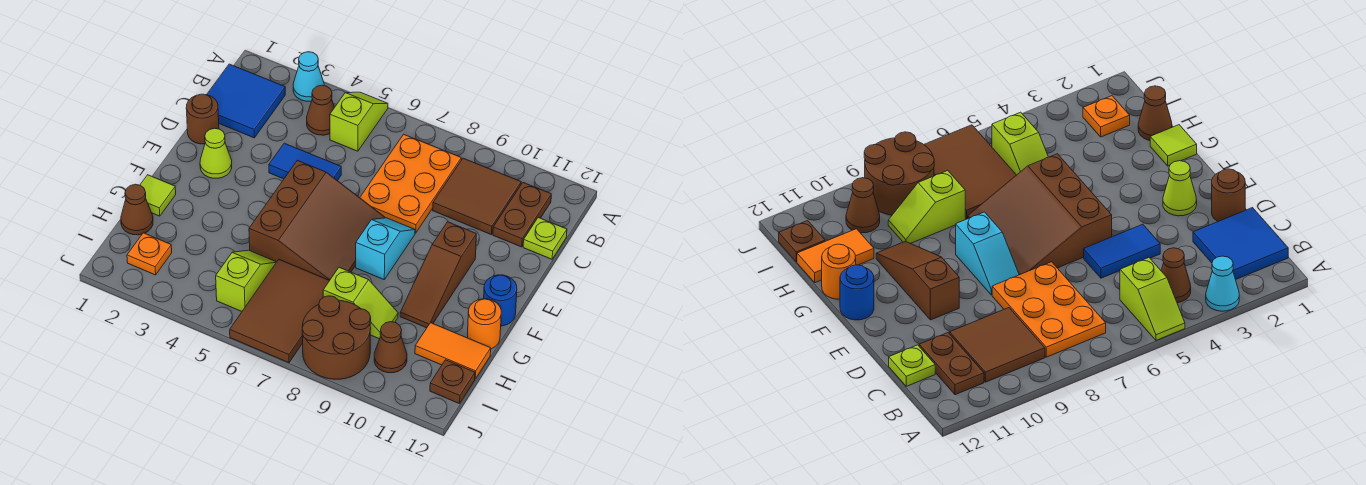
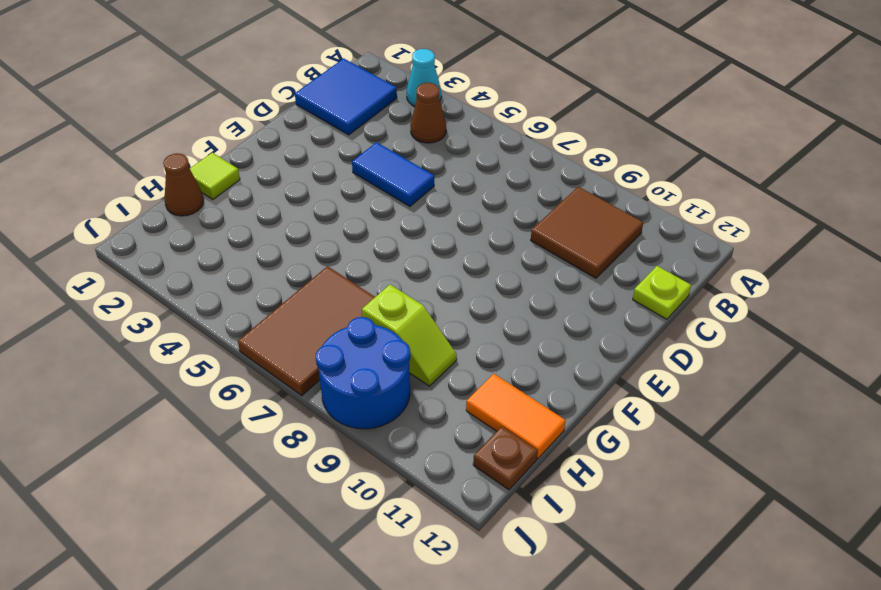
blue 2x2 round brick [316,317,410,429] -> brown 2x2 round brick [302,296,371,379]
none -> lime 1x2 slope [330,92,388,151]
none -> orange 2x3 plate [360,134,461,233]
none -> brown 1x2 plate [493,183,551,247]

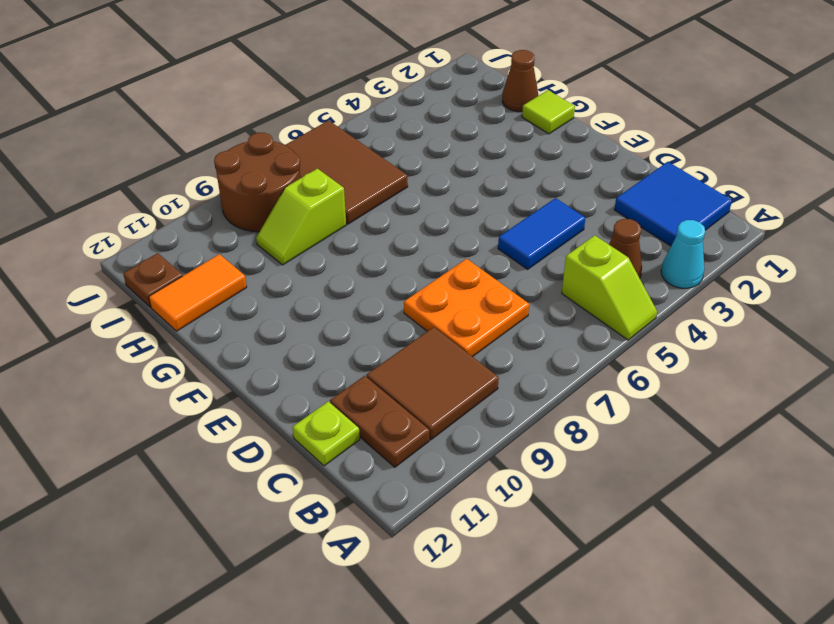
orange 2x2 plate [404,259,529,357] -> orange 2x3 plate [360,134,461,233]
none -> brown 1x1 round brick [186,94,219,144]
none -> lime 1x1 cone [200,128,232,178]
none -> brown 3x3 slope [249,160,385,280]

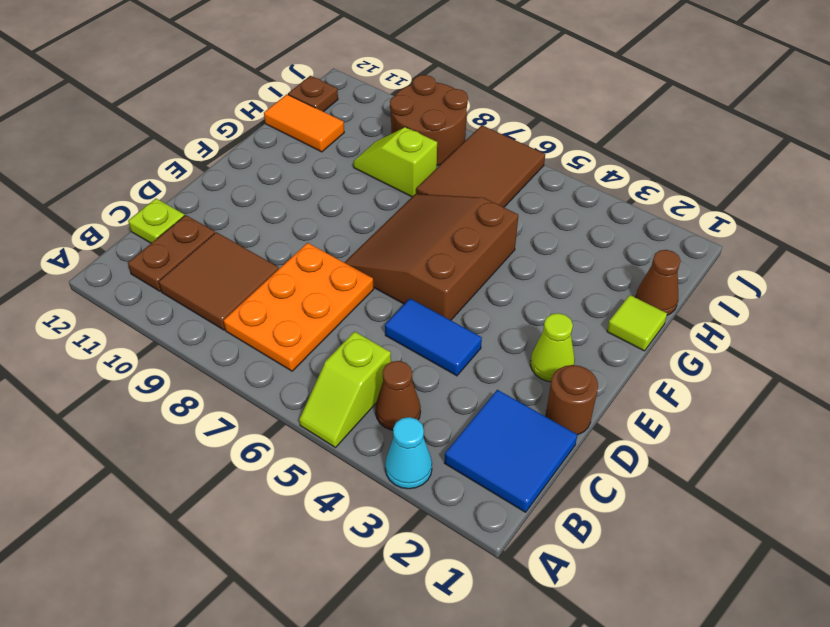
none -> cyan 1x2 slope [356,218,415,279]
none -> brown 1x3 slope [400,222,476,328]
none -> blue 1x1 round brick [484,275,517,326]

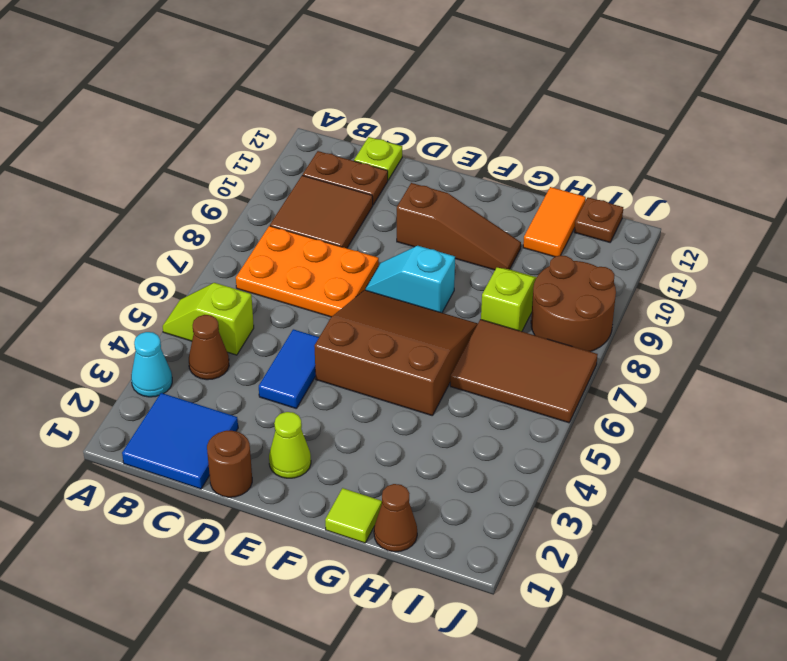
none -> blue 1x1 round brick [484,275,517,326]
none -> orange 1x1 round brick [468,299,501,349]
none -> lime 1x2 slope [216,250,276,311]

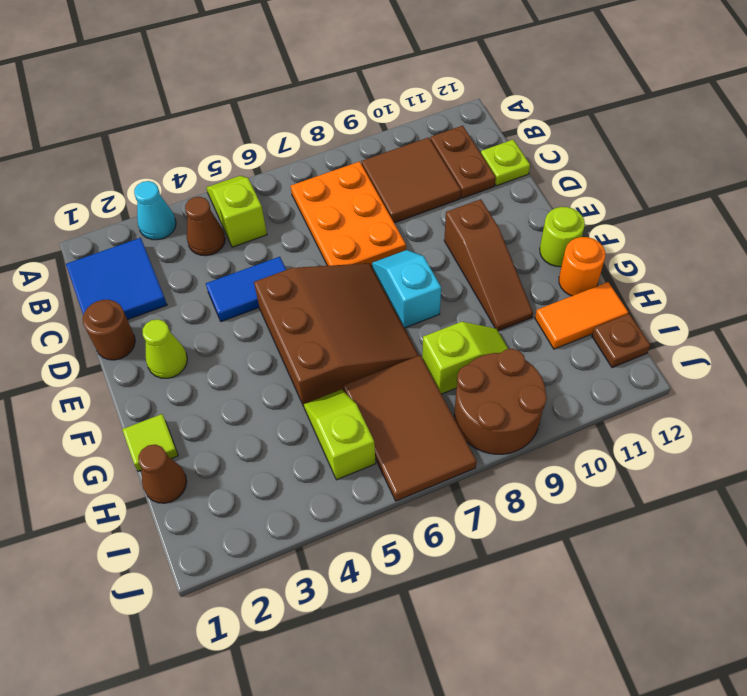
lime 1x1 round brick [540,207,585,267] -> blue 1x1 round brick [484,275,517,326]
none -> orange 1x1 plate [127,233,172,275]
none -> brown 1x1 cone [374,322,407,373]

